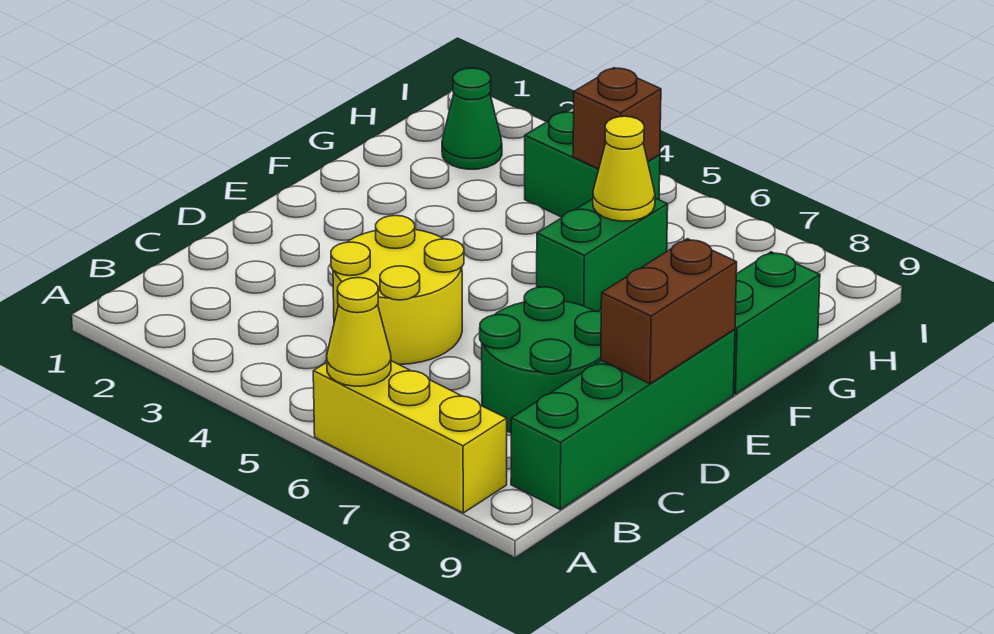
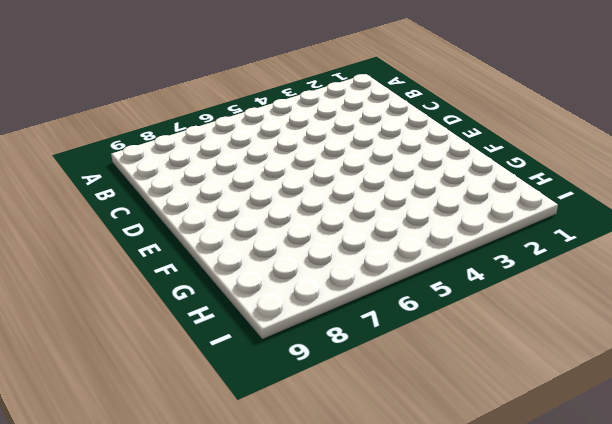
none -> yellow 1x3 brick [313,361,507,513]
none -> green 1x4 brick [511,329,735,509]
none -> yellow 2x2 round brick [331,216,464,364]

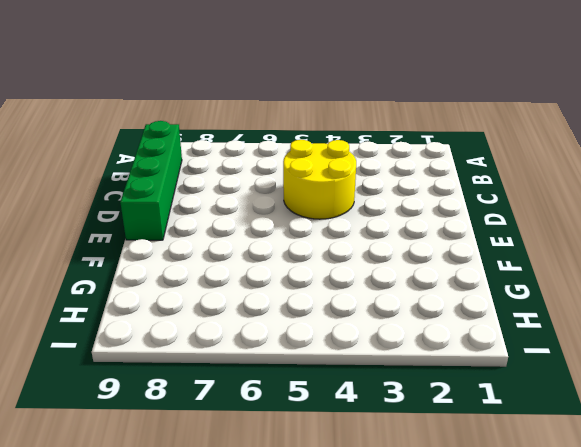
none -> yellow 1x3 brick [313,361,507,513]
none -> green 2x2 round brick [480,287,601,433]
none -> green 1x2 brick [537,198,668,312]

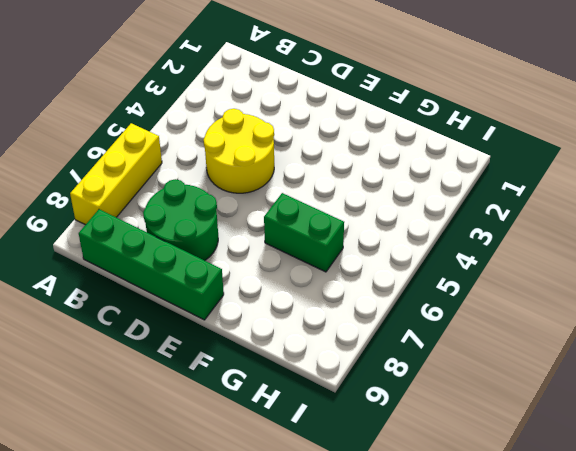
none -> green 1x2 brick [734,252,820,394]
none -> green 1x1 cone [442,68,502,169]
none -> green 1x2 brick [525,111,660,217]

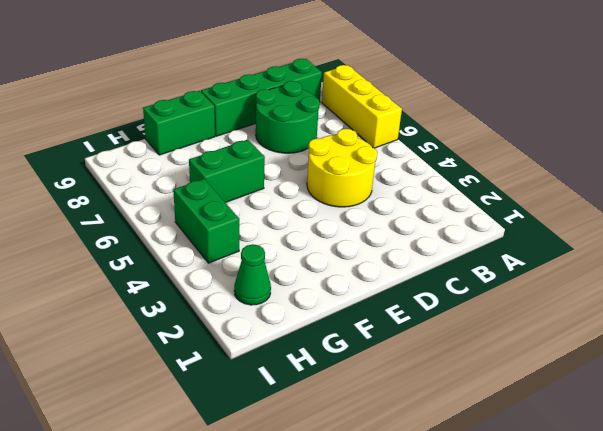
none -> yellow 1x1 cone [327,278,391,386]
none -> brown 1x2 brick [601,239,737,384]
none -> yellow 1x1 cone [593,116,655,221]

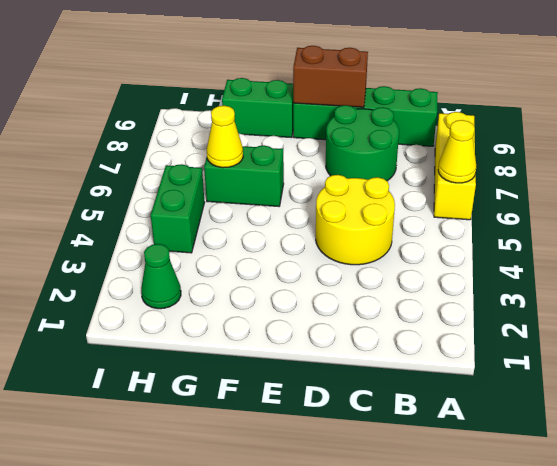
none -> brown 1x1 brick [573,68,661,169]

